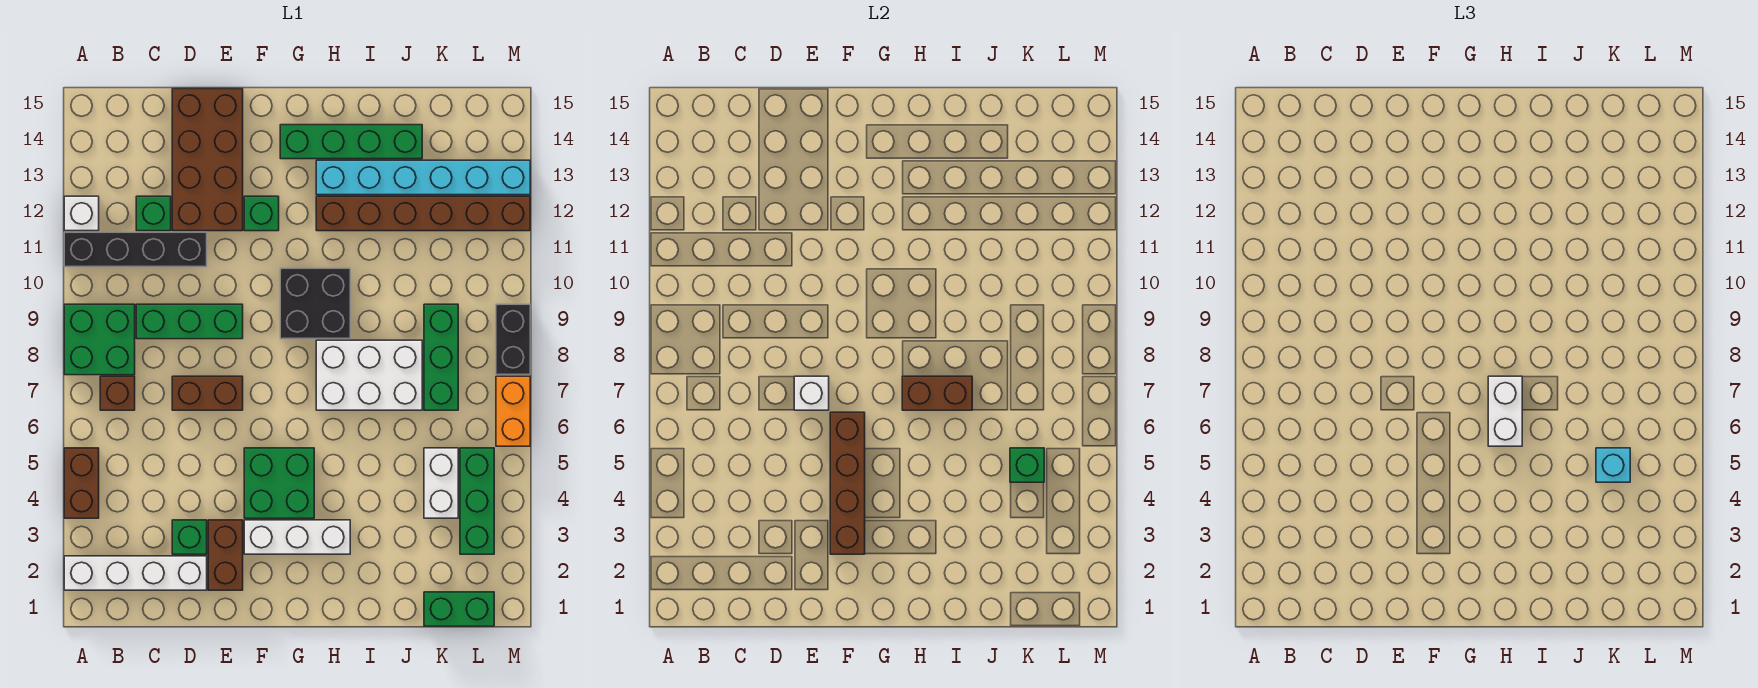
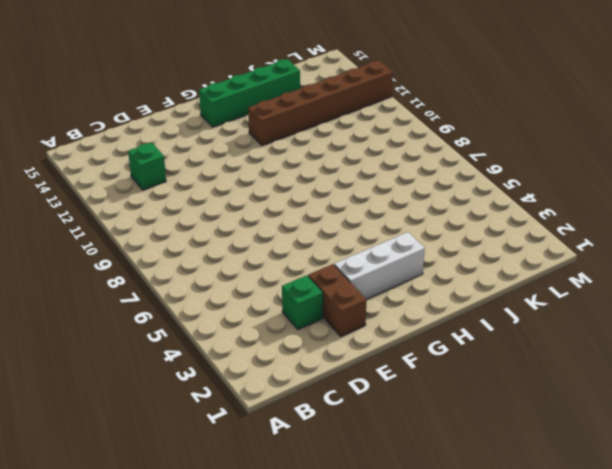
none -> white 1x4 brick [64,556,207,590]
none -> brown 1x2 brick [64,448,99,518]
none -> green 2x2 brick [64,304,135,375]
none -> black 1x4 brick [64,232,207,267]

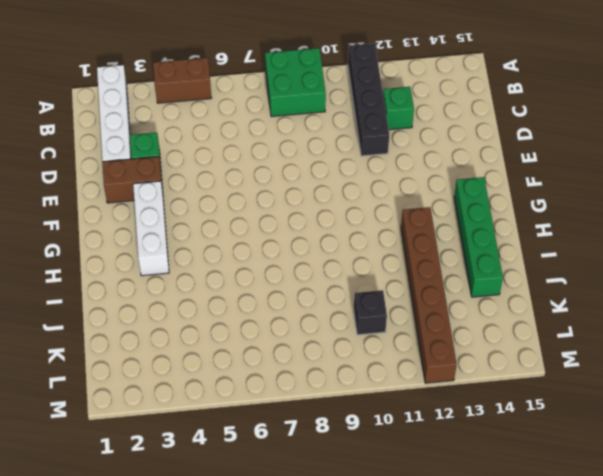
black 1x1 brick [354,290,387,335] -> none
none -> white 1x1 brick [64,196,99,231]
none -> brown 1x1 brick [100,376,135,410]
none -> green 1x3 brick [136,304,243,339]
none -> brown 1x2 brick [172,376,243,410]

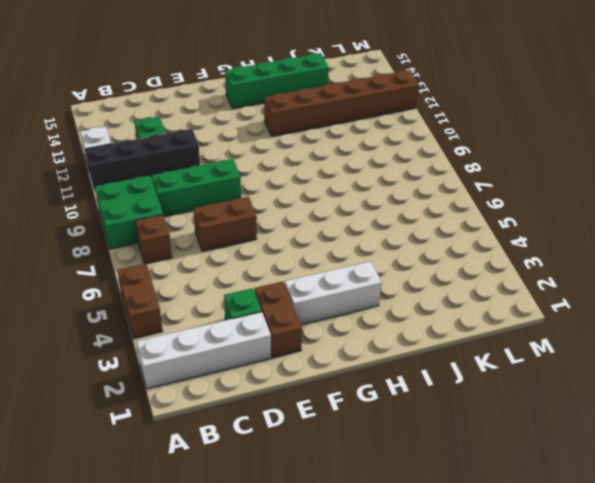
none -> brown 2x4 brick [172,89,243,231]
none -> green 2x2 brick [244,448,314,518]
none -> green 1x1 brick [244,196,279,231]
none -> black 2x2 brick [280,268,350,339]

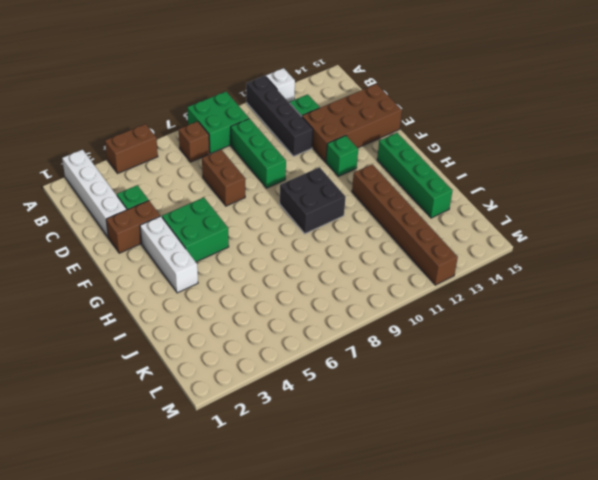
none -> white 2x3 brick [316,340,422,410]
none -> cyan 1x6 brick [316,160,530,195]
none -> green 1x2 brick [424,592,494,626]
none -> white 1x2 brick [424,448,458,518]

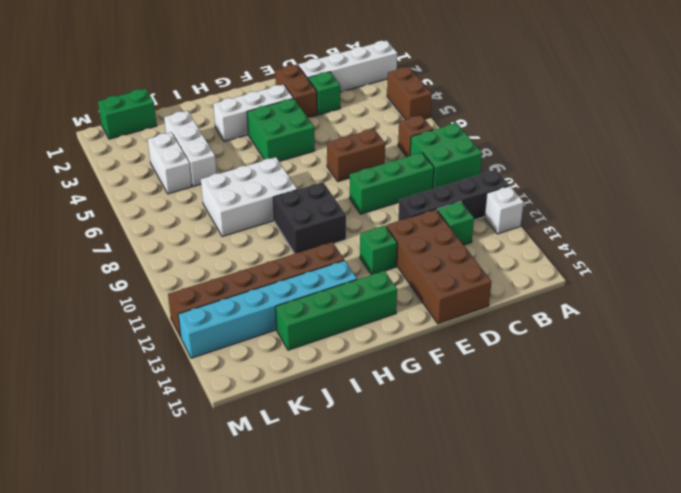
white 1x3 brick [164,111,217,187] -> none
none -> green 1x3 brick [424,304,458,410]
none -> green 1x3 brick [460,448,494,554]
none -> orange 1x2 brick [496,376,530,446]
none -> black 1x2 brick [496,304,530,375]

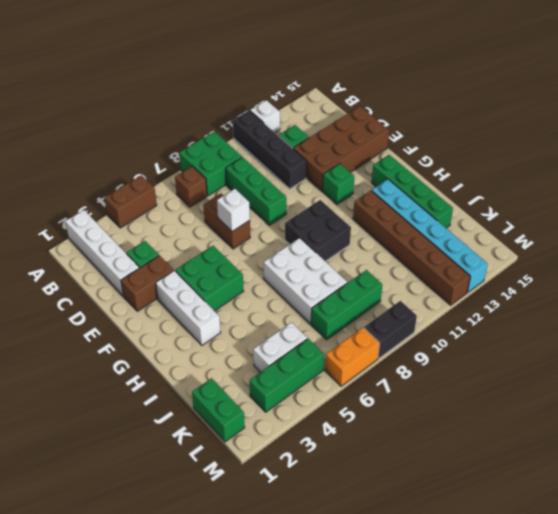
none -> brown 1x4 brick [830,412,865,554]
none -> brown 1x2 brick [902,376,972,410]
none -> green 1x1 brick [1010,448,1044,482]
none -> white 1x2 brick [1488,376,1522,446]

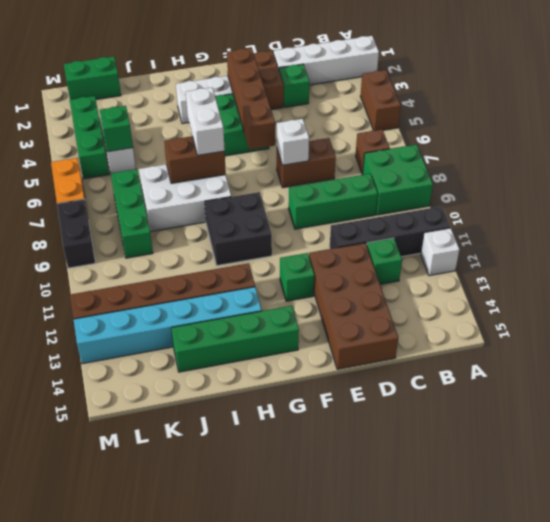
none -> cyan 1x1 brick [1596,448,1630,482]

